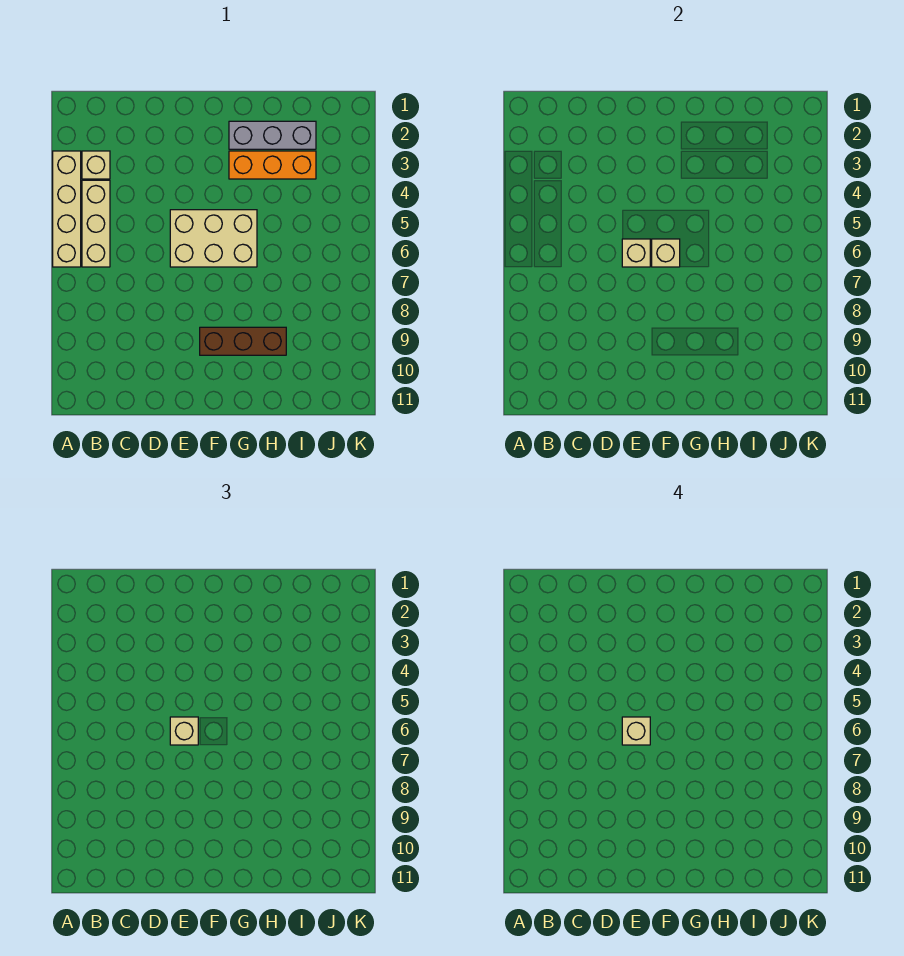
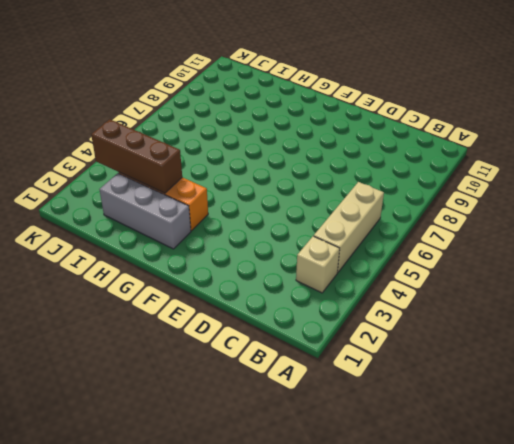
brown 1x3 brick [91,119,182,193] -> brown 1x3 brick moved to [200,327,286,355]
none -> tan 1x4 brick [53,151,81,267]
none -> tan 2x3 brick [170,210,257,267]

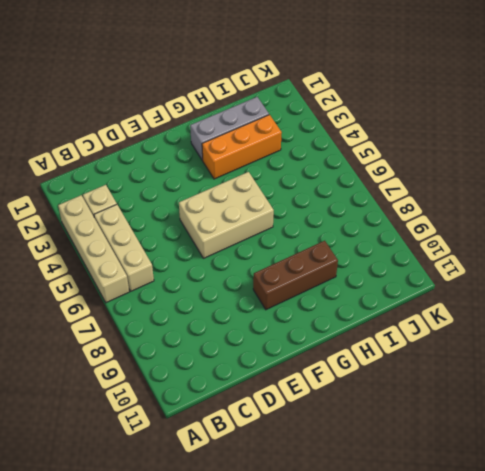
none -> tan 1x1 brick [622,239,650,267]
none -> tan 1x1 brick [652,239,680,267]

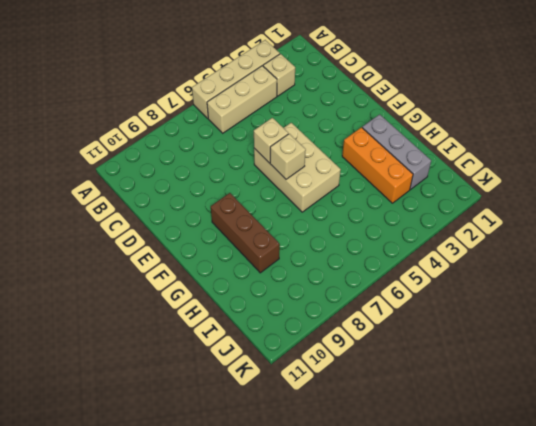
none -> tan 1x1 brick [170,717,198,745]
none -> tan 1x1 brick [622,717,650,745]

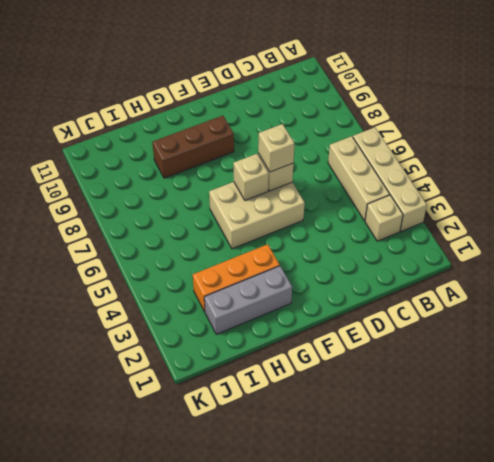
none -> tan 1x1 brick [622,717,650,745]

